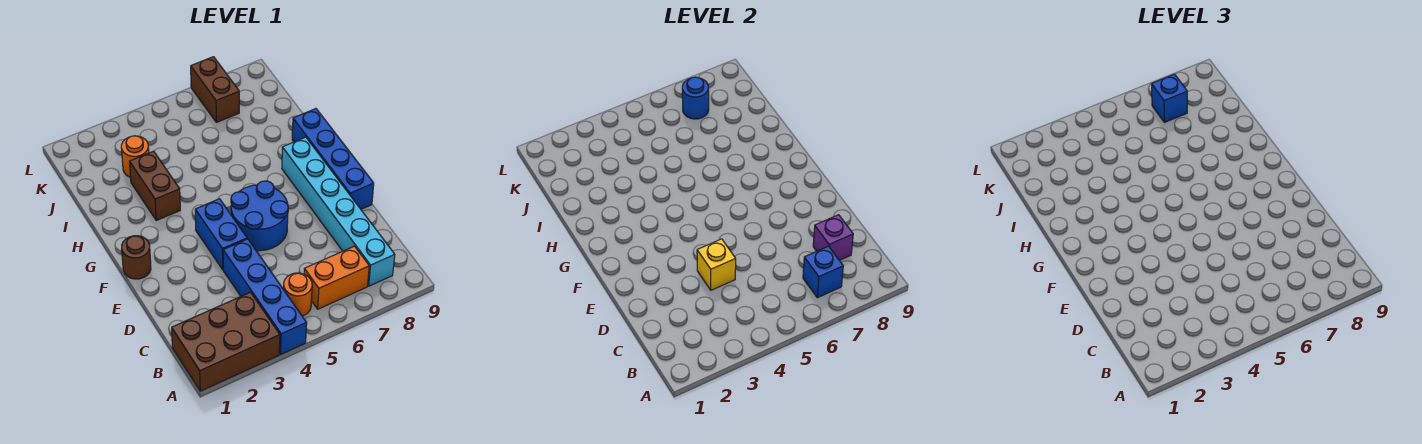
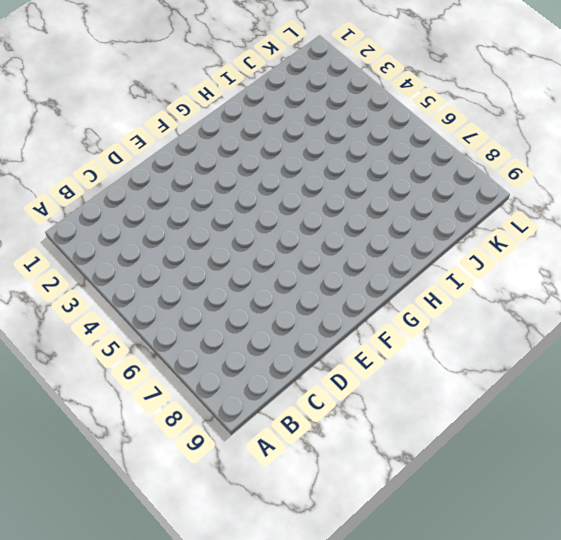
none -> brown 2x3 brick [172,292,280,391]
none -> blue 1x4 brick [223,239,307,354]
none -> orange 1x1 round brick [283,273,312,316]

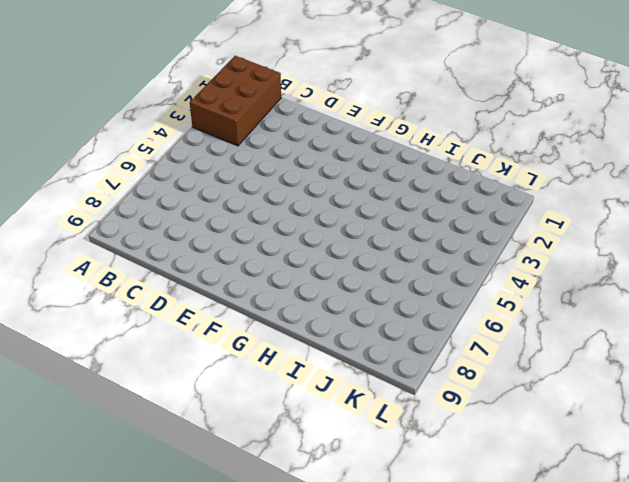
none -> blue 1x4 brick [223,239,307,354]
none -> orange 1x1 round brick [283,273,312,316]
none -> orange 1x2 brick [304,246,369,309]

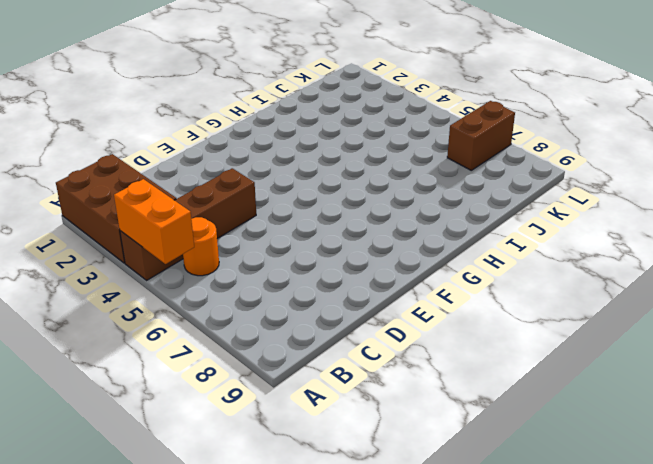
brown 1x4 brick [120,168,256,280] -> blue 1x4 brick [223,239,307,354]
orange 1x2 brick [114,179,194,264] -> orange 1x2 brick moved to [304,246,369,309]
none -> cyan 1x6 brick [282,137,395,286]
none -> blue 1x2 brick [195,199,247,269]
none -> blue 2x2 round brick [231,181,288,251]

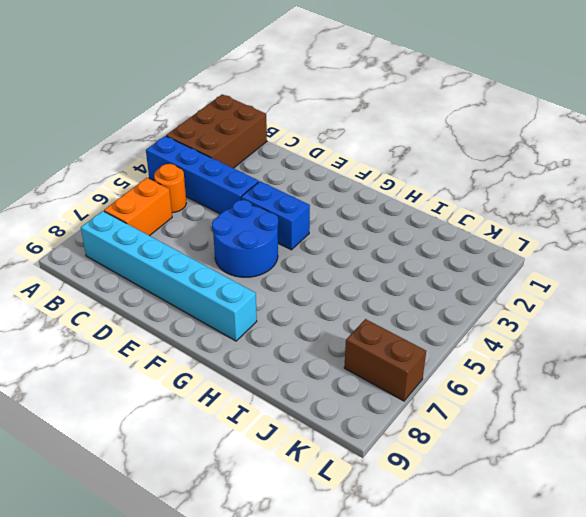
none -> blue 1x4 brick [292,109,374,209]
none -> brown 1x1 round brick [122,236,151,279]
none -> brown 1x2 brick [130,151,180,220]

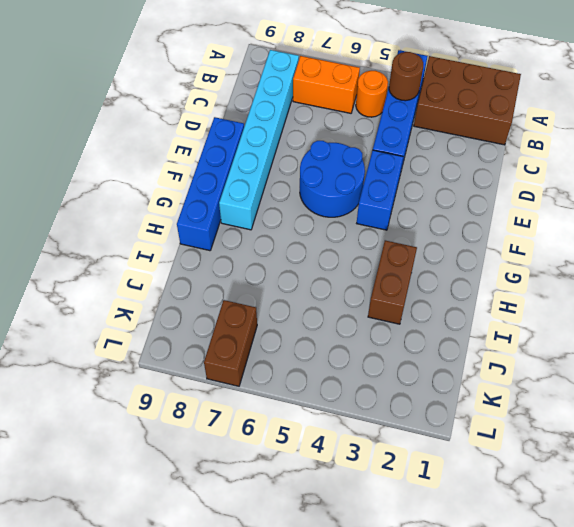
brown 1x1 round brick [389,52,423,101] -> brown 1x1 round brick moved to [122,236,151,279]
none -> orange 1x1 round brick [121,136,149,177]
none -> blue 1x1 brick [803,246,843,298]
none -> purple 1x1 brick [813,215,853,260]

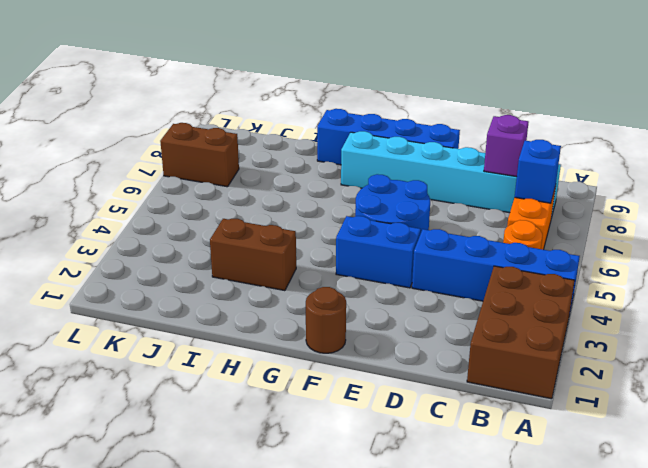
none -> orange 1x1 round brick [121,136,149,177]
none -> yellow 1x1 brick [697,239,736,290]
none -> blue 1x1 round brick [682,77,709,119]

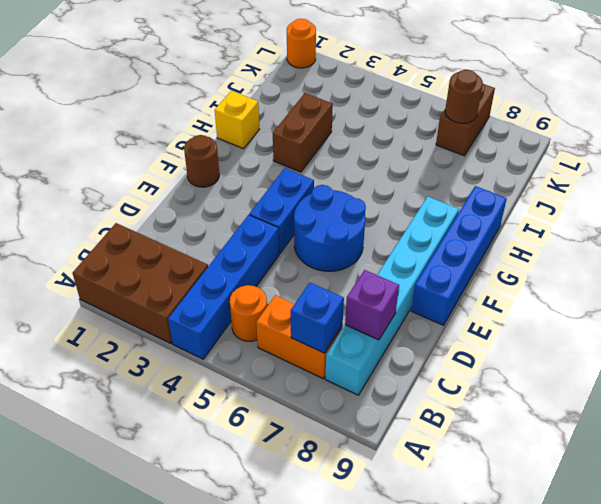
yellow 1x1 brick [215,91,260,149] -> yellow 1x1 brick moved to [697,239,736,290]
brown 1x1 round brick [445,70,483,123] -> blue 1x1 round brick [682,77,709,119]
orange 1x1 round brick [287,19,316,68] -> orange 1x1 round brick moved to [121,136,149,177]
none -> blue 1x1 brick [1152,74,1187,122]

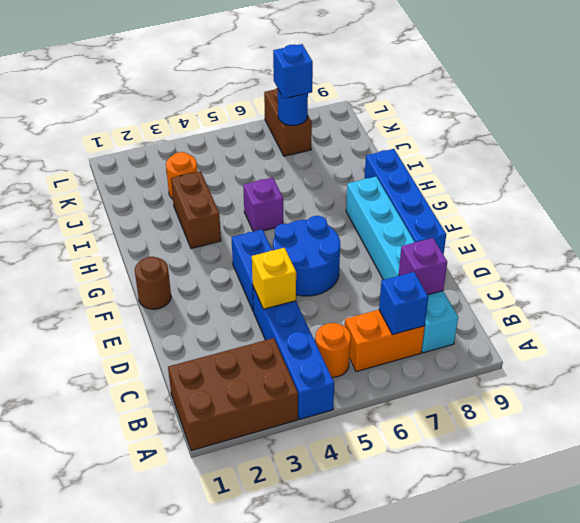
purple 1x1 brick [243,178,283,231] -> none

